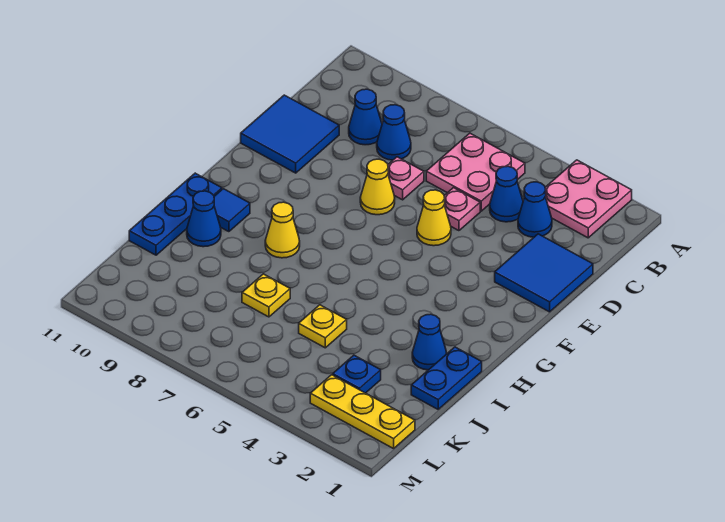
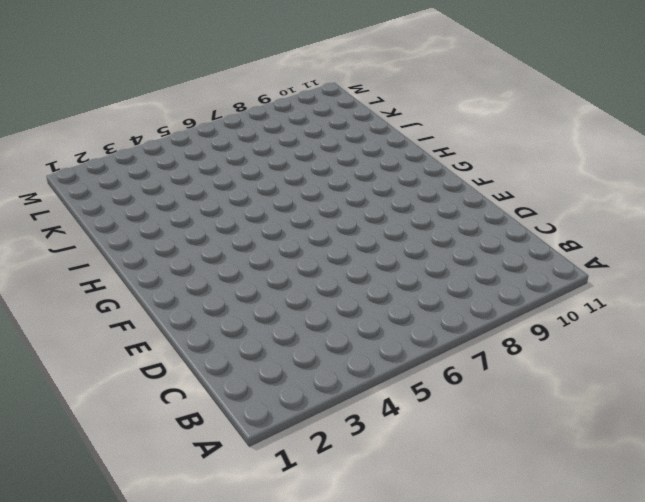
none -> pink 2x2 plate [545,160,632,238]
none -> pink 2x2 plate [426,133,525,211]
none -> blue 1x1 cone [518,182,552,237]

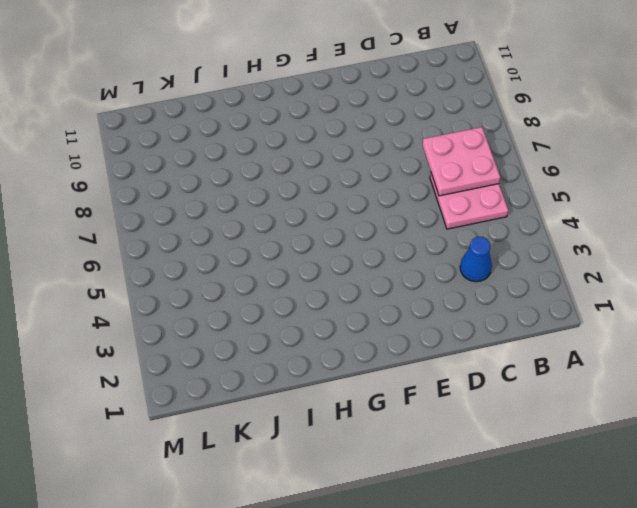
pink 2x2 plate [422,127,500,196] -> pink 2x2 plate moved to [545,160,632,238]
none -> blue 1x1 cone [490,166,523,222]
none -> blue 1x1 cone [377,105,411,160]
none -> blue 1x1 cone [349,89,382,145]

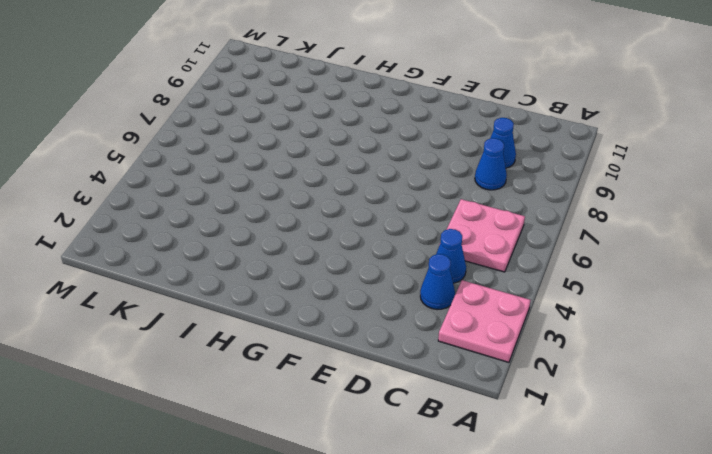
none -> blue 2x2 tile [495,234,593,312]
none -> pink 1x1 plate [444,188,480,231]
none -> pink 1x1 plate [388,157,424,200]

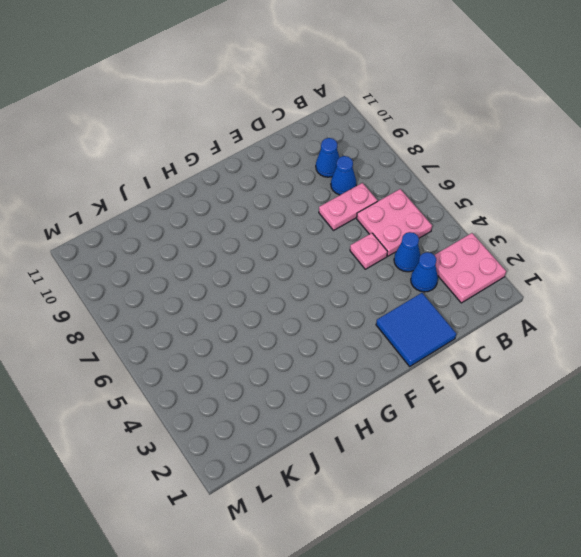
pink 1x2 plate [319,183,377,230] -> pink 1x1 plate [388,157,424,200]
none -> blue 2x2 tile [241,95,339,173]
none -> yellow 1x1 cone [417,190,451,246]
none -> yellow 1x1 cone [360,159,395,215]

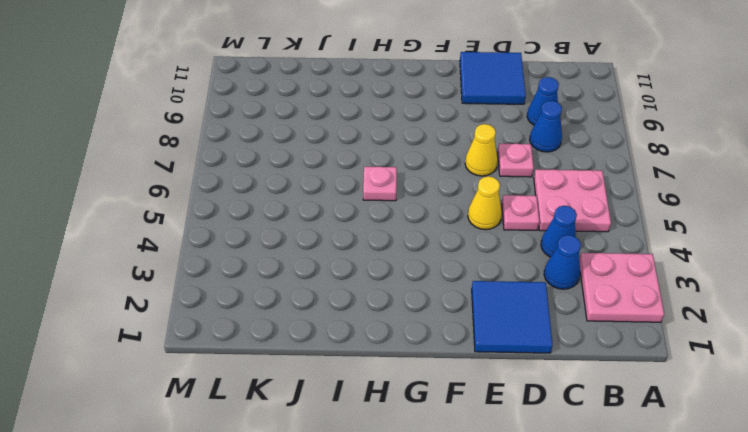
pink 1x1 plate [363,167,397,201] -> none
none -> yellow 1x1 cone [265,202,300,258]
none -> blue 1x1 tile [214,189,250,232]
none -> blue 1x3 plate [129,173,222,255]

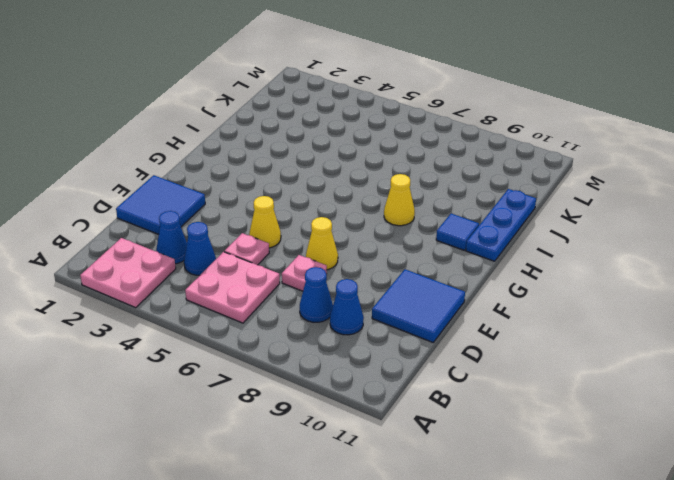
none -> blue 1x2 plate [411,347,482,409]
none -> blue 1x1 cone [412,314,447,370]
none -> blue 1x1 cone [187,191,221,247]

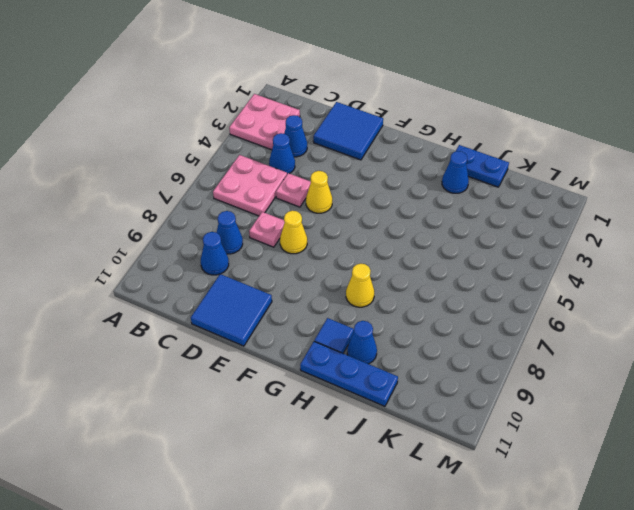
none -> yellow 1x1 plate [299,305,347,348]
none -> yellow 1x1 plate [242,274,290,317]
none -> blue 1x1 plate [333,355,381,393]

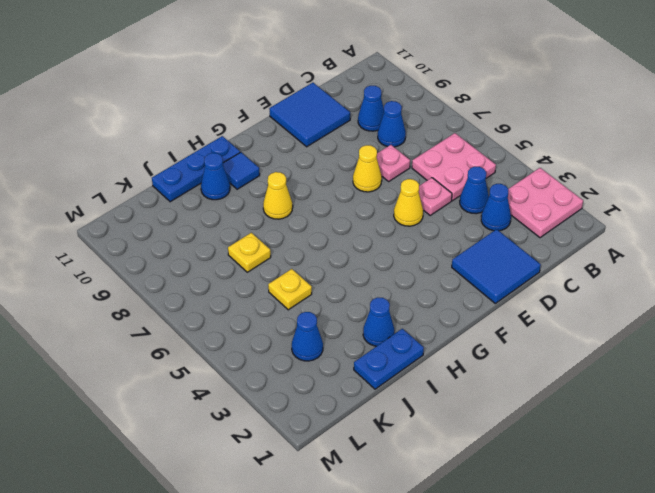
blue 1x1 cone [292,312,323,361] -> blue 1x1 plate [333,355,381,393]
none -> yellow 1x3 plate [310,375,415,449]

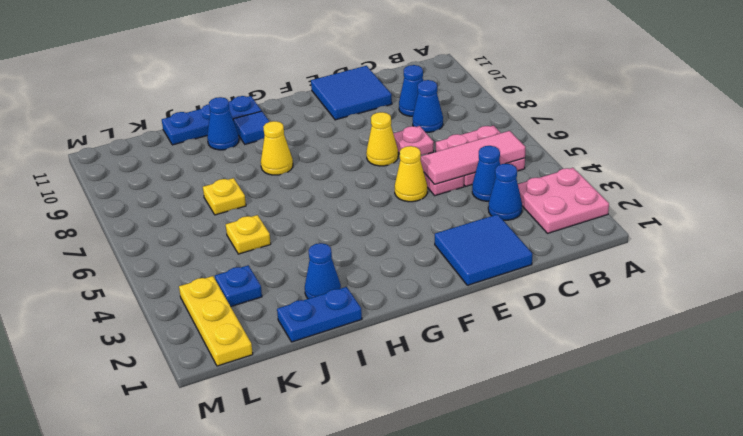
pink 1x3 tile [420,131,525,184] -> none

